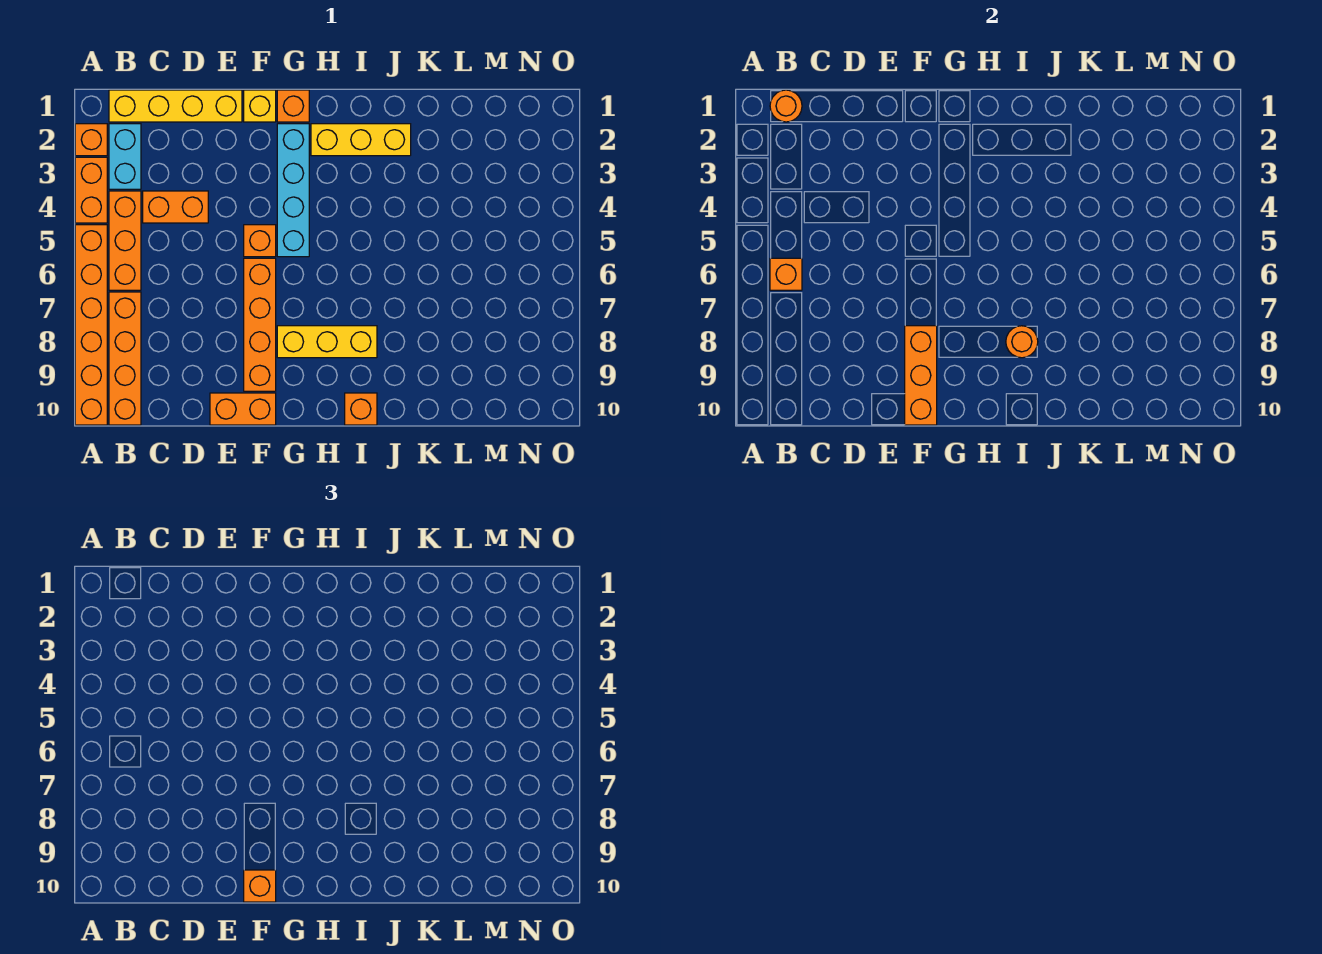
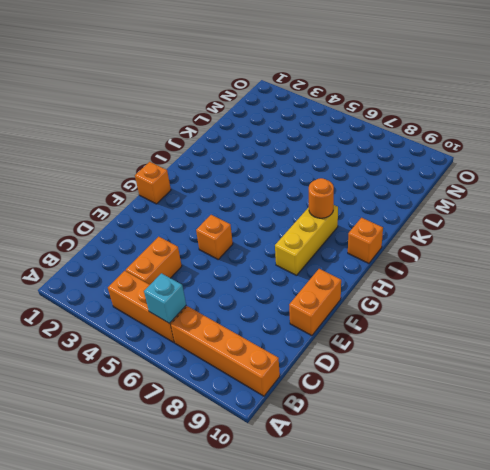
cyan 1x1 brick [144,273,186,323] -> orange 1x1 brick [770,258,802,290]
none -> orange 1x1 brick [75,124,107,156]
none -> orange 1x2 brick [75,157,107,223]
none -> orange 1x6 brick [75,225,107,425]

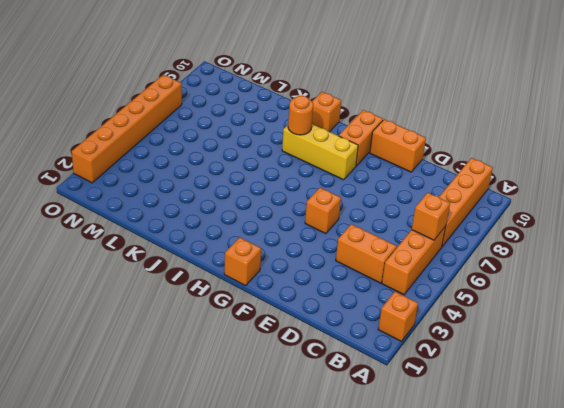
orange 1x2 brick [339,110,383,166] -> orange 1x2 brick moved to [75,157,107,223]
orange 1x6 brick [72,75,182,183] -> orange 1x6 brick moved to [75,225,107,425]
none -> yellow 1x4 brick [109,90,242,122]
none -> cyan 1x2 brick [109,124,141,189]
none -> yellow 1x1 brick [244,90,276,122]

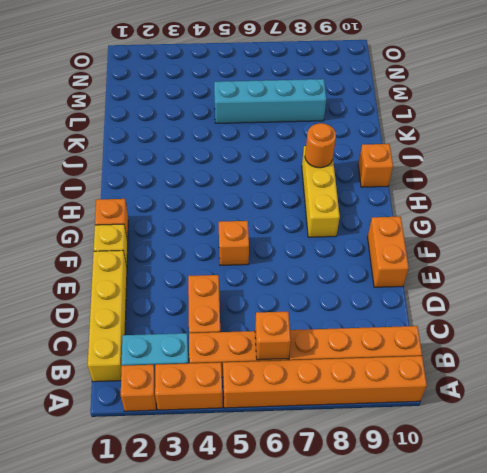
cyan 1x4 brick [214,79,326,123] -> cyan 1x4 brick moved to [277,124,309,257]
none -> orange 1x4 brick [244,258,276,391]
none -> yellow 1x3 brick [311,124,411,156]
none -> orange 1x1 round brick [770,90,802,122]

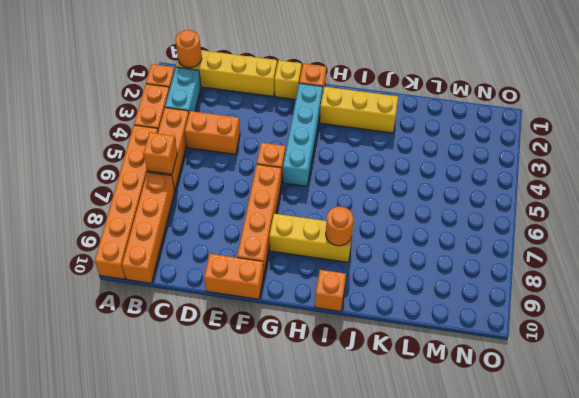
none -> orange 1x3 brick [905,326,937,425]
none -> orange 1x1 brick [244,870,276,902]

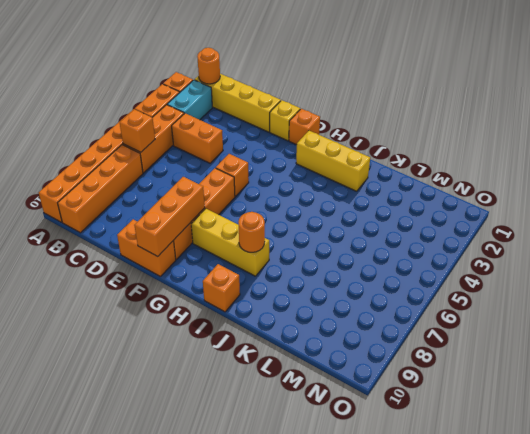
none -> cyan 1x4 brick [277,124,309,257]
none -> orange 1x1 brick [244,870,276,902]

